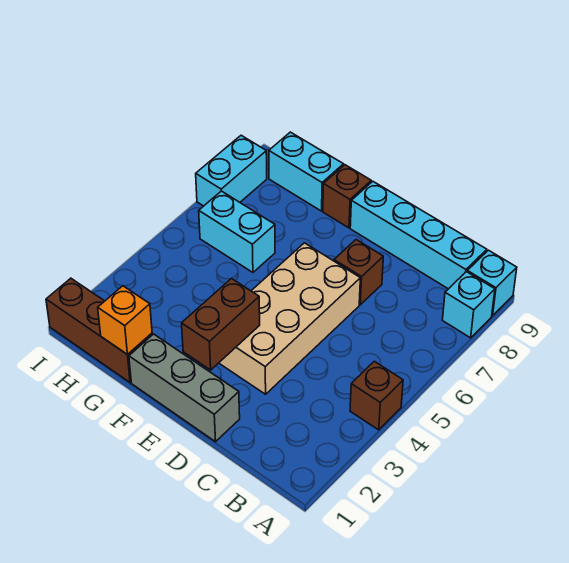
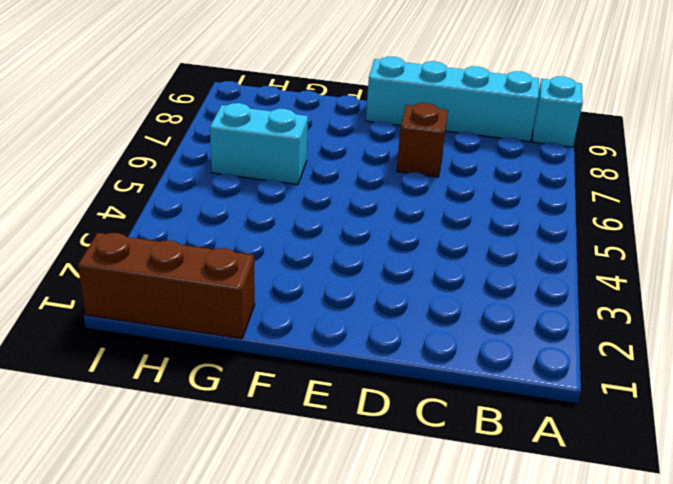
none -> brown 1x1 brick [350,361,403,430]
none -> cyan 1x1 brick [442,272,495,338]
none -> grey 1x3 brick [129,334,240,442]

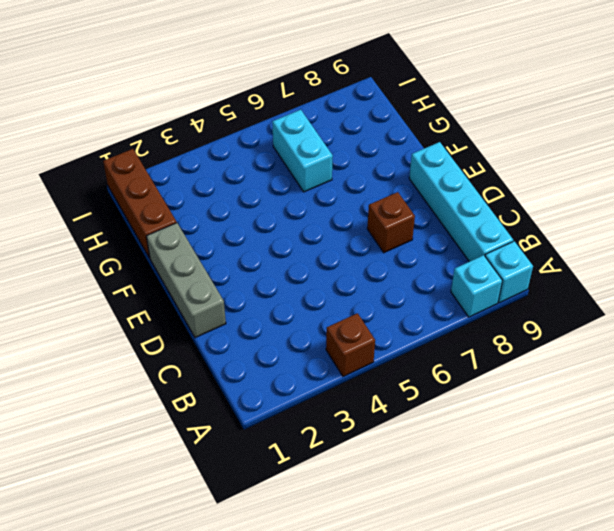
none -> tan 2x4 brick [219,243,360,394]
none -> brown 1x1 brick [323,165,371,228]
none -> cyan 1x2 brick [269,132,344,211]

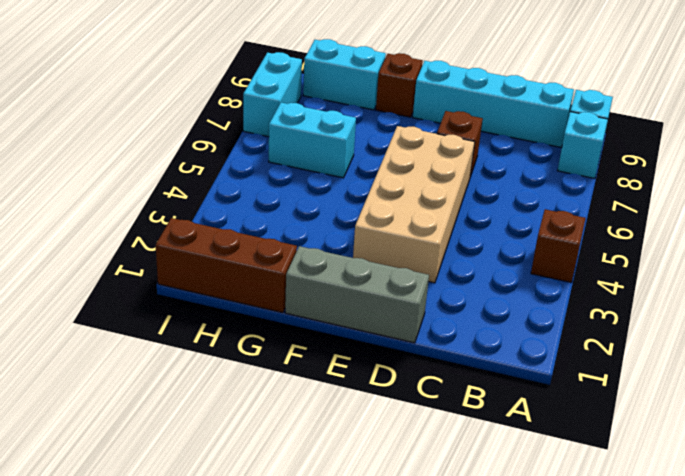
none -> brown 1x2 brick [182,278,260,370]
none -> orange 1x1 brick [98,286,152,355]

